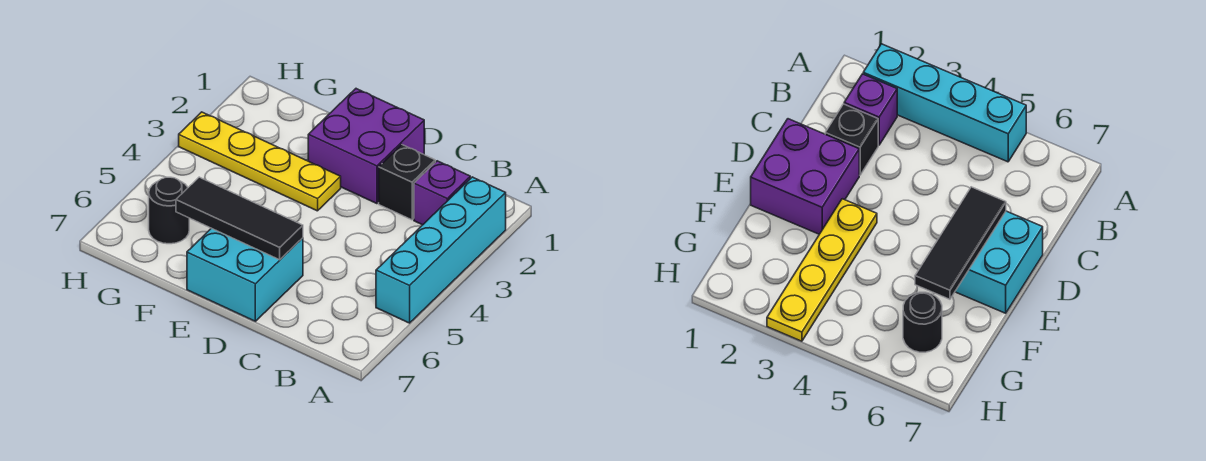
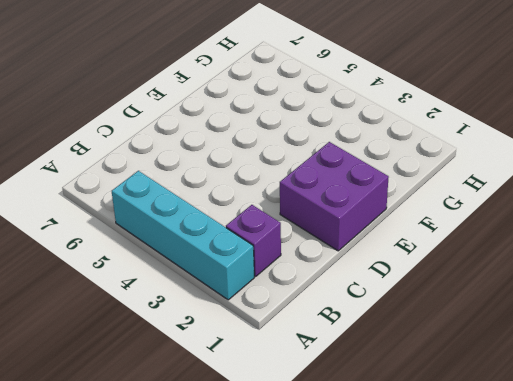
none -> black 1x1 brick [379,145,435,220]
none -> cyan 2x2 brick [187,228,303,321]

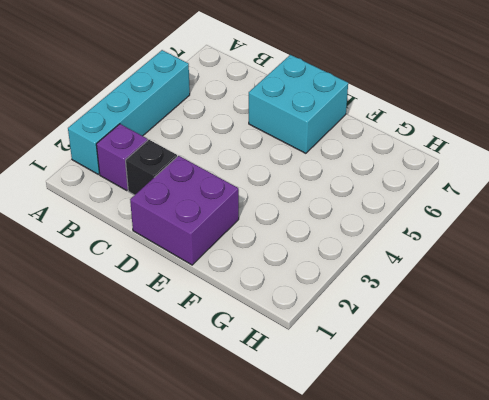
none -> yellow 1x4 plate [179,112,341,211]
none -> black 1x1 round brick [149,177,189,244]

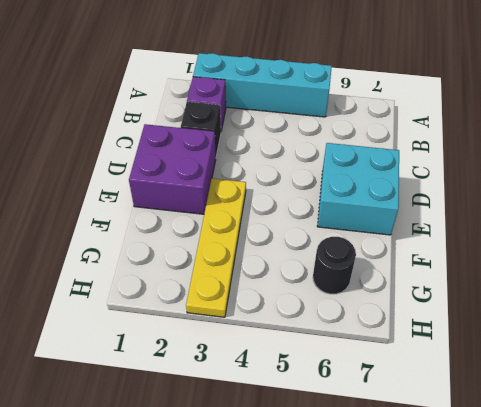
none -> black 1x3 tile [176,177,303,260]

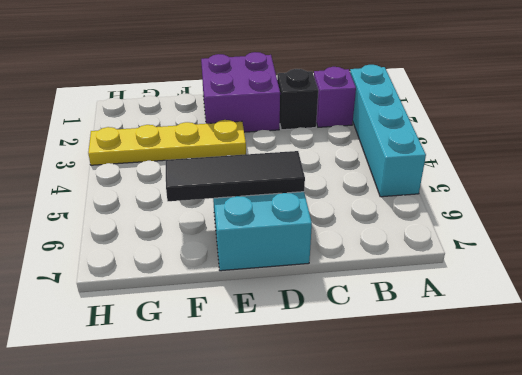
none -> black 1x1 round brick [149,177,189,244]

